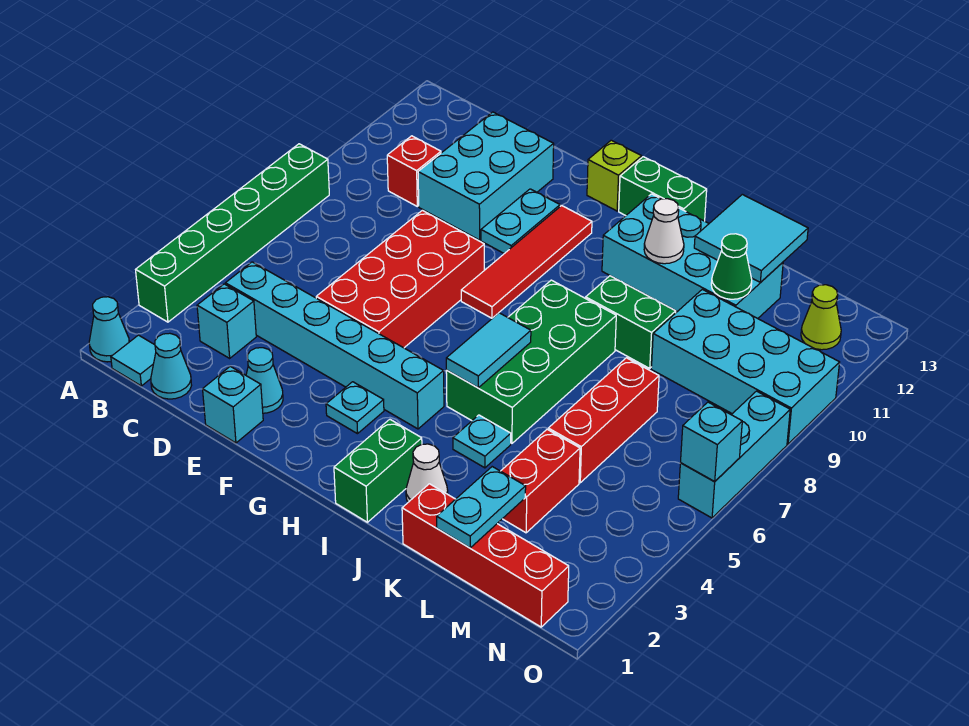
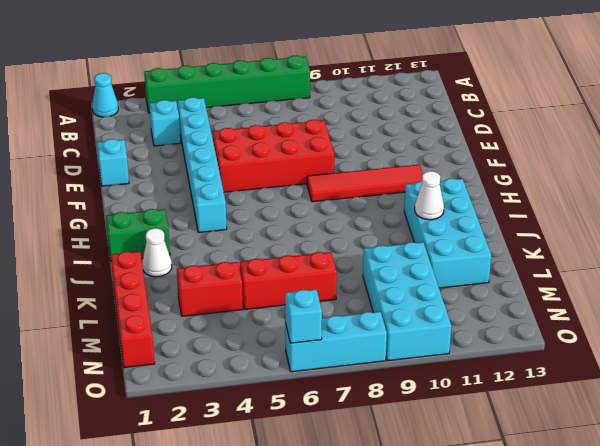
none -> cyan 1x1 tile [111,335,156,386]
none -> cyan 1x1 cone [151,333,192,399]
none -> red 1x1 brick [387,136,441,206]
none -> cyan 2x3 brick [418,112,554,240]

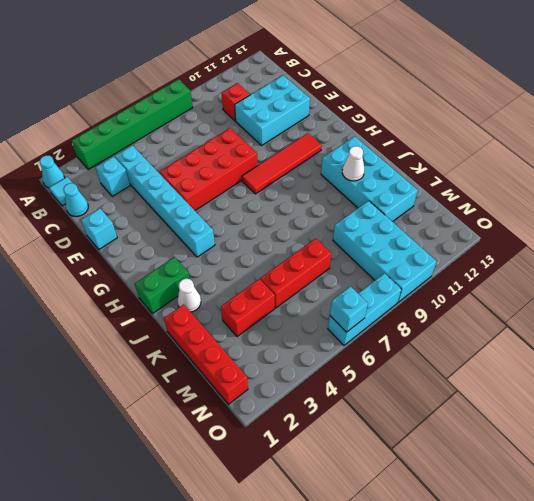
none -> cyan 1x1 cone [246,348,283,413]
none -> cyan 1x2 plate [481,189,560,254]
none -> cyan 1x1 plate [326,382,384,434]
none -> lime 1x1 brick [587,140,642,211]

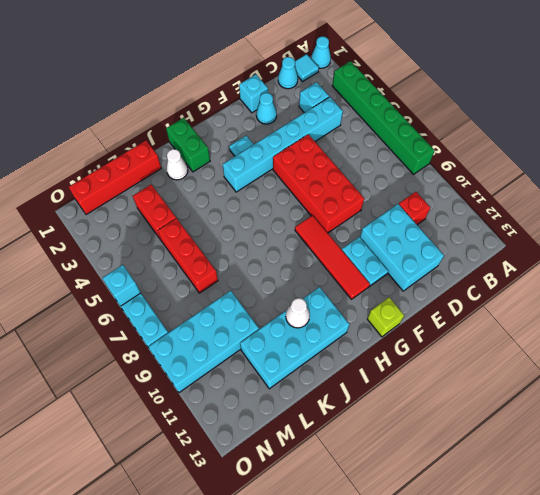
none -> green 1x2 brick [619,157,707,221]
none -> green 2x4 brick [446,280,616,443]
none -> cyan 1x1 plate [453,415,511,468]
none -> green 1x2 brick [586,276,676,368]

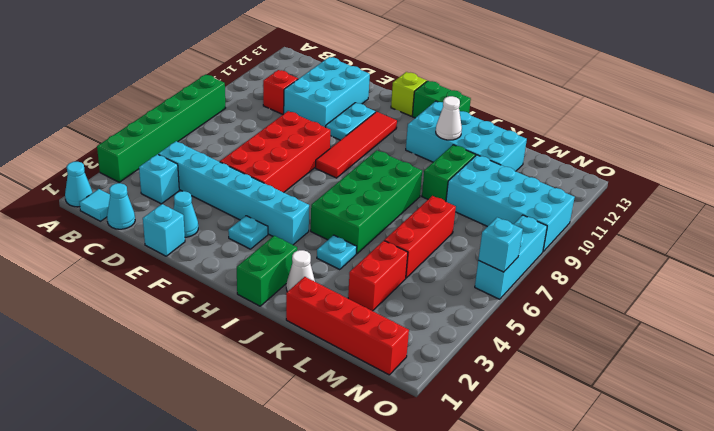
green 1x2 brick [422,145,475,202] -> green 1x2 brick turned to [586,276,676,368]
none -> lime 1x1 cone [801,285,841,350]
none -> cyan 1x2 tile [446,313,531,388]
none -> cyan 2x2 tile [694,194,808,283]
none -> cyan 1x2 plate [437,467,526,548]

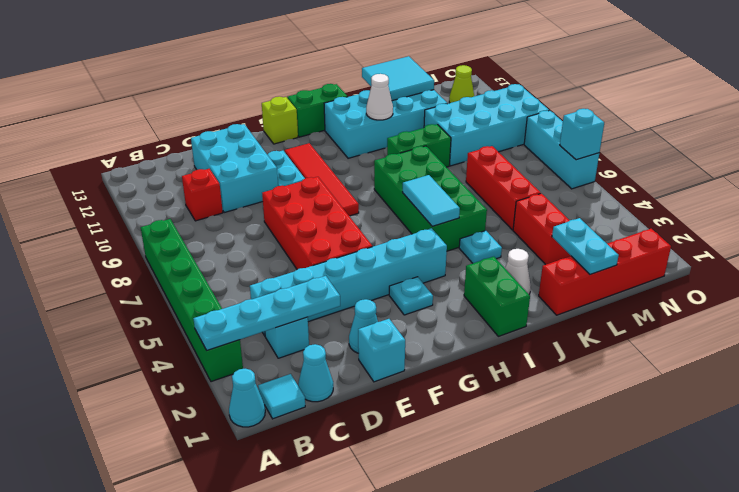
cyan 1x4 plate [193,276,340,350] -> none
none -> green 1x1 cone [711,234,752,299]

